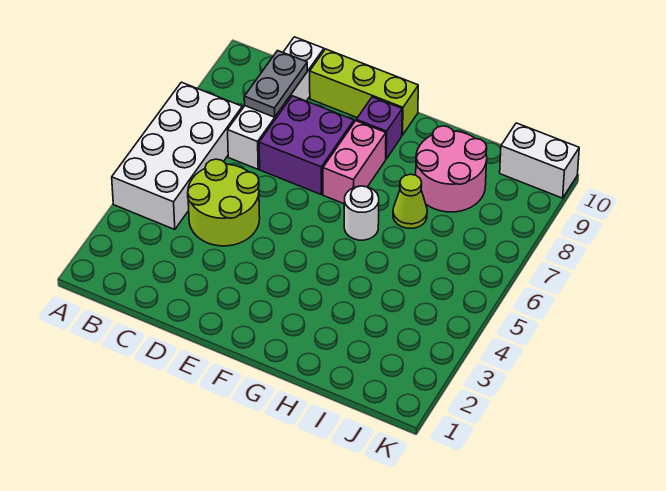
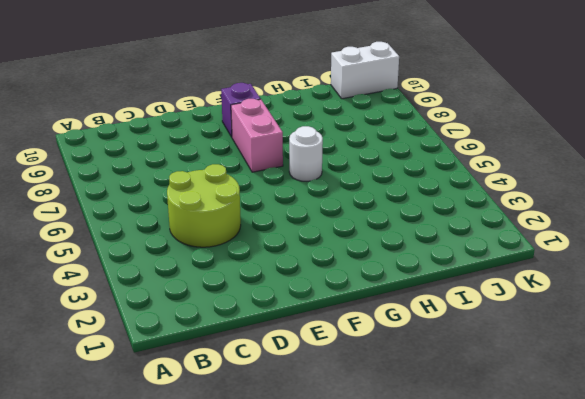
none -> white 2x4 brick [112,82,242,230]
none -> white 1x4 brick [228,37,324,169]
none -> purple 2x2 brick [259,96,354,194]

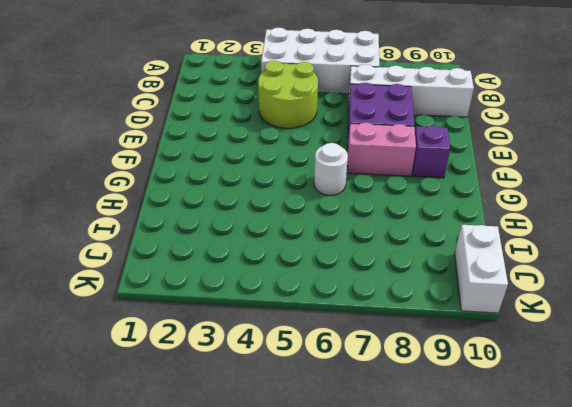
none -> lime 1x3 brick [310,49,418,135]
none -> lime 1x1 cone [393,174,427,228]
none -> pink 2x2 round brick [416,126,487,212]

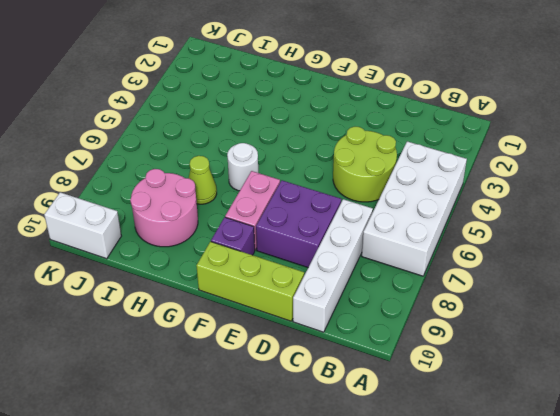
none -> grey 1x2 plate [244,51,307,117]

